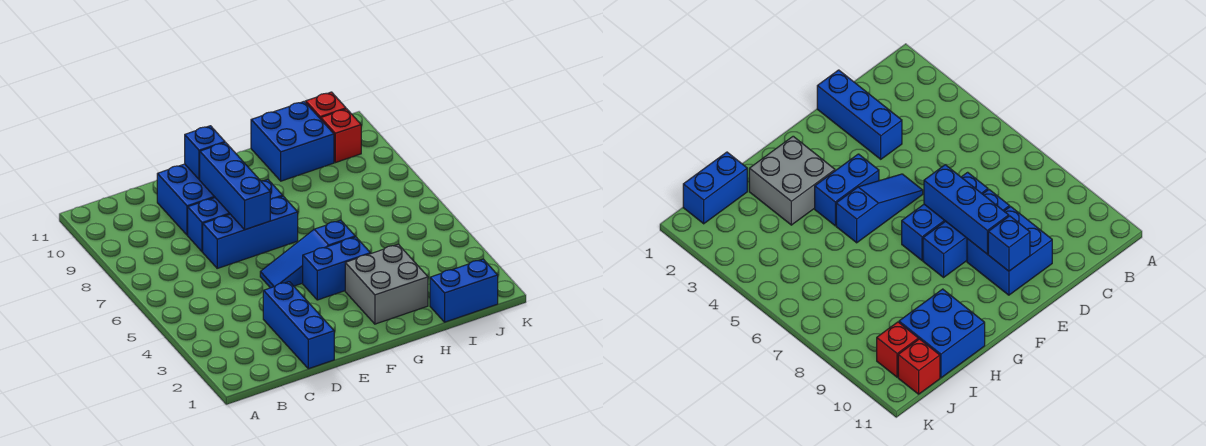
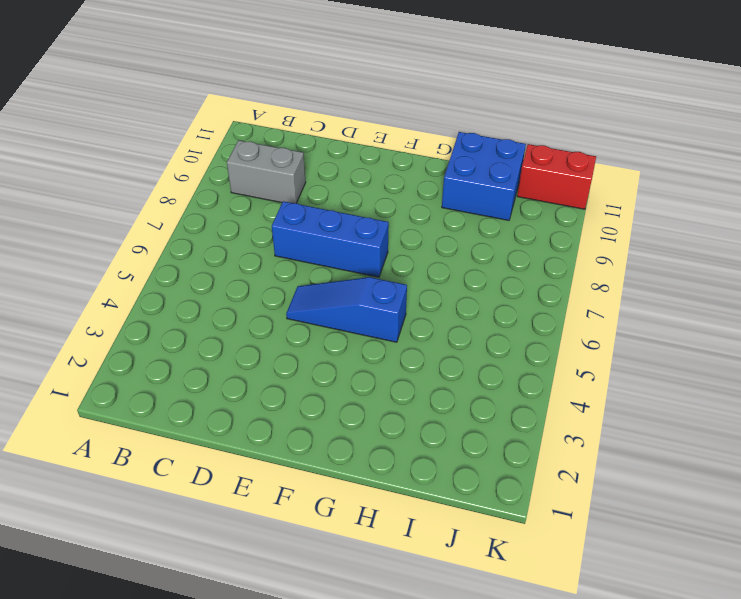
grey 1x2 brick [227,140,306,203] -> none
red 1x2 brick [517,144,596,209] -> red 1x1 brick [306,92,346,119]
none -> blue 1x3 brick [263,282,334,369]
none -> blue 1x3 brick [188,180,283,252]
none -> blue 2x2 brick [157,164,215,235]

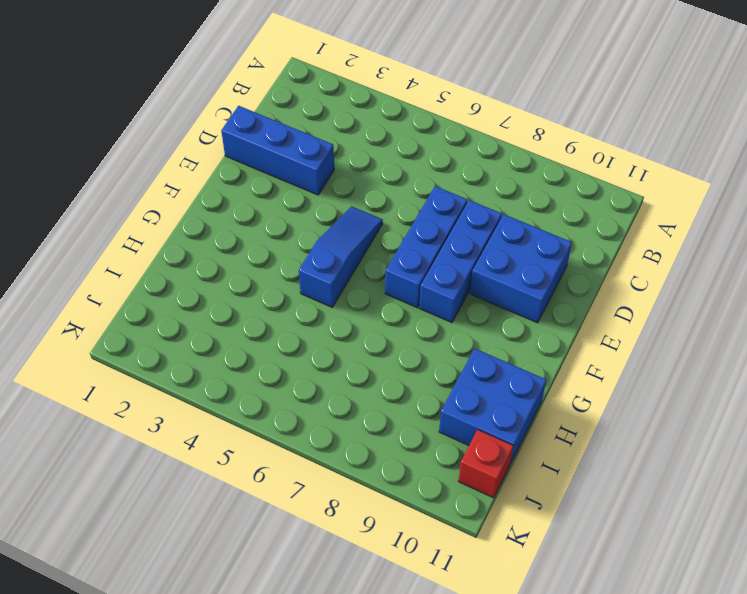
none -> blue 1x2 brick [303,237,370,300]
none -> grey 2x2 brick [345,244,428,324]
none -> blue 1x2 brick [430,259,498,322]

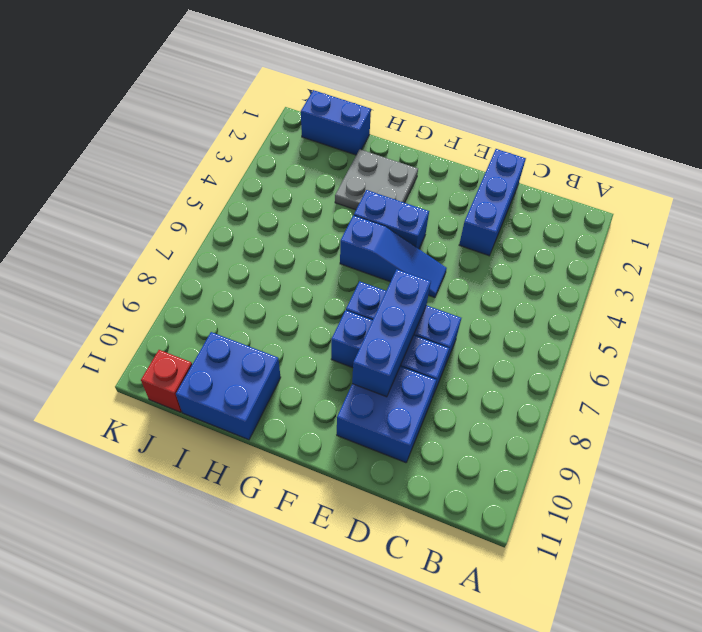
grey 2x2 plate [335,149,418,210] -> grey 2x2 brick [345,244,428,324]
none -> red 1x1 brick [321,109,361,163]
none -> blue 1x1 brick [185,126,225,180]

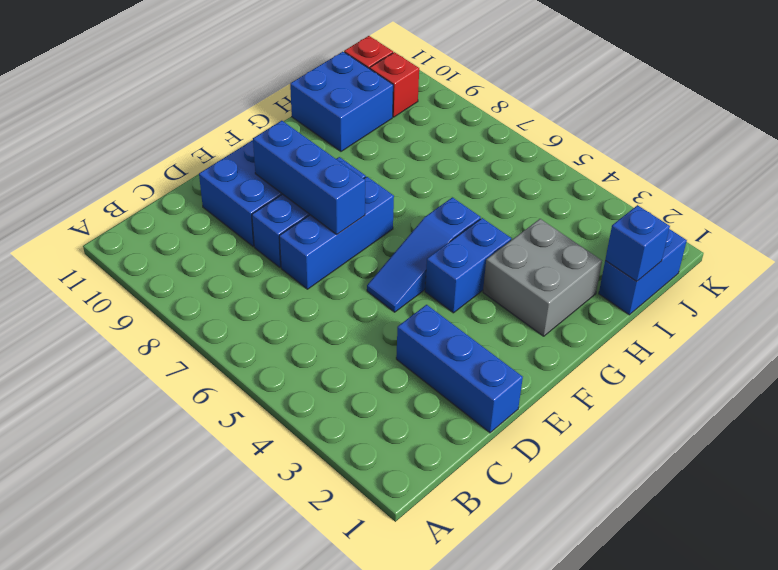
blue 1x1 brick [605,205,670,281] -> blue 1x1 brick moved to [185,126,225,180]

